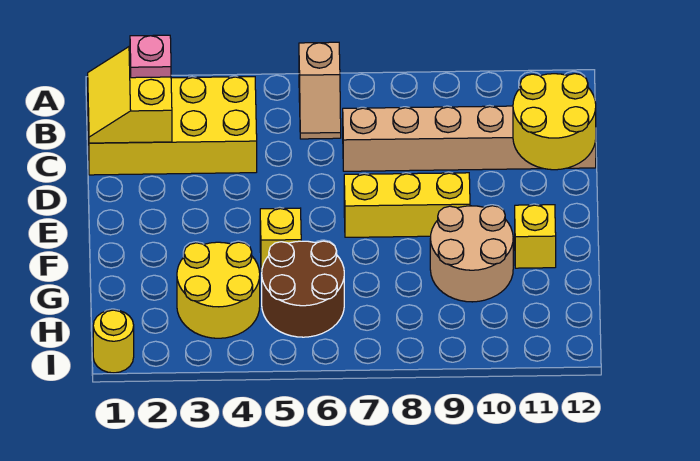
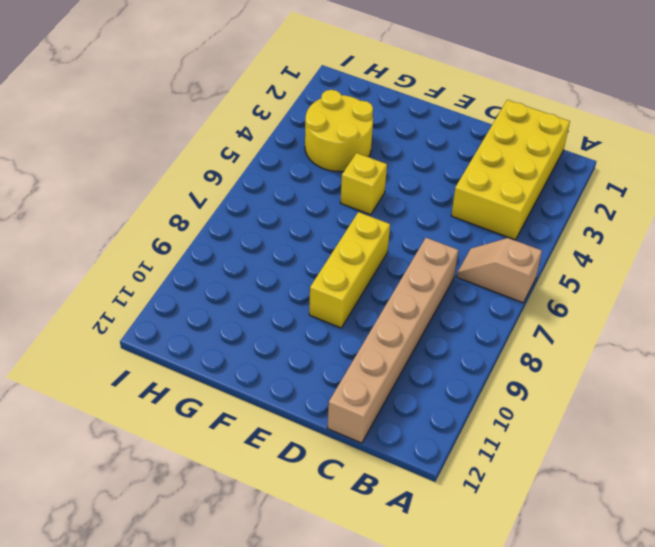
none -> tan 2x2 round brick [430,206,513,302]
none -> yellow 1x1 brick [515,205,556,268]
none -> brown 2x2 round brick [262,241,344,337]

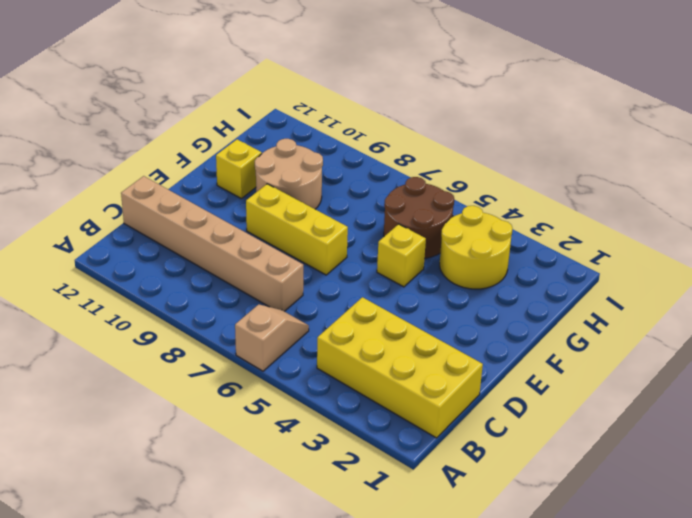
none -> yellow 1x1 round brick [93,310,134,373]
none -> yellow 2x2 slope [88,46,172,143]
none -> yellow 2x2 round brick [513,74,596,170]

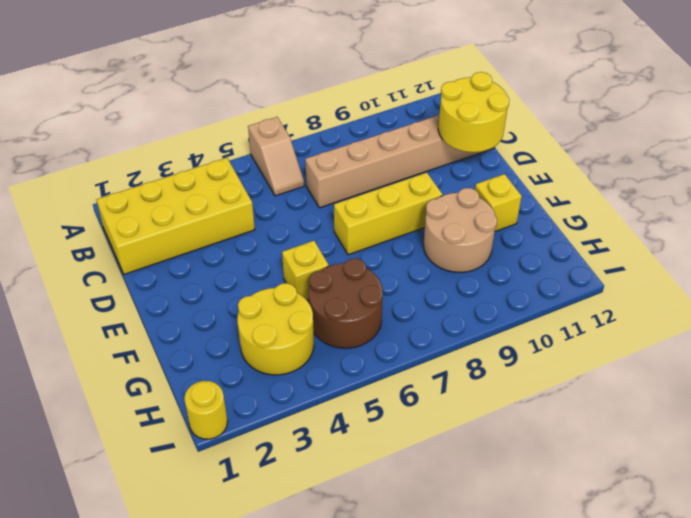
none -> yellow 2x2 slope [88,46,172,143]
none -> pink 1x1 plate [130,35,171,78]

